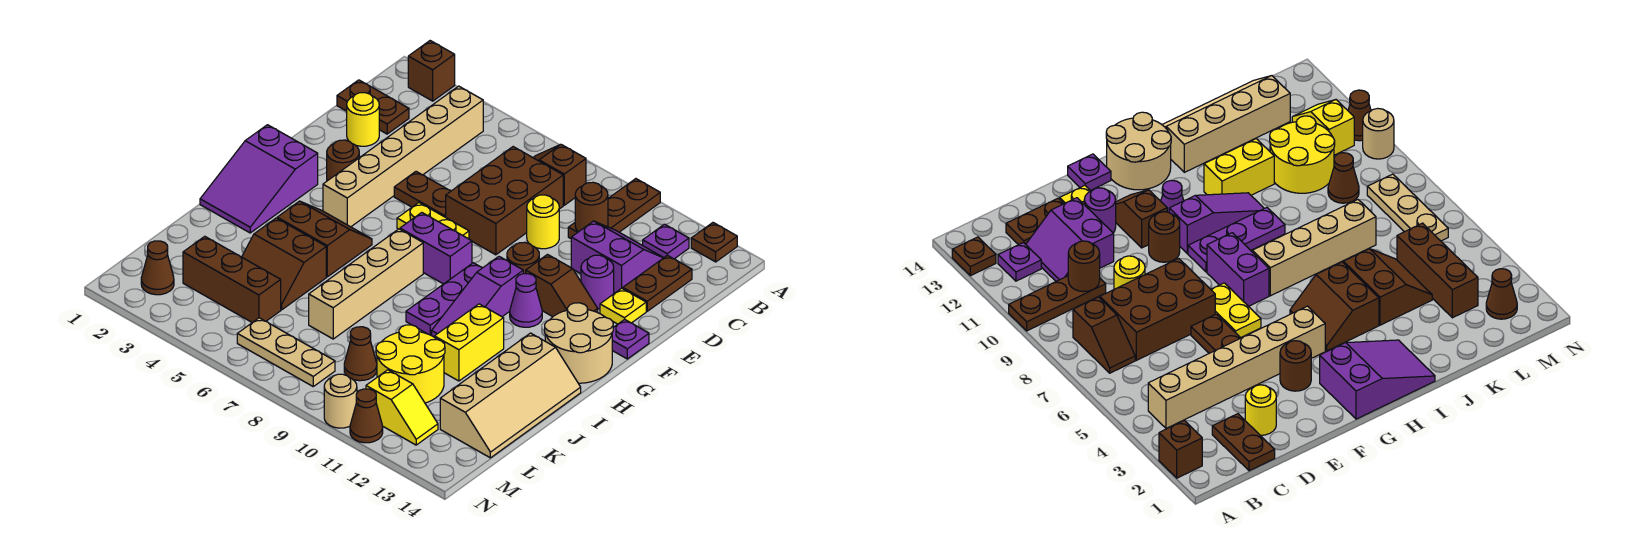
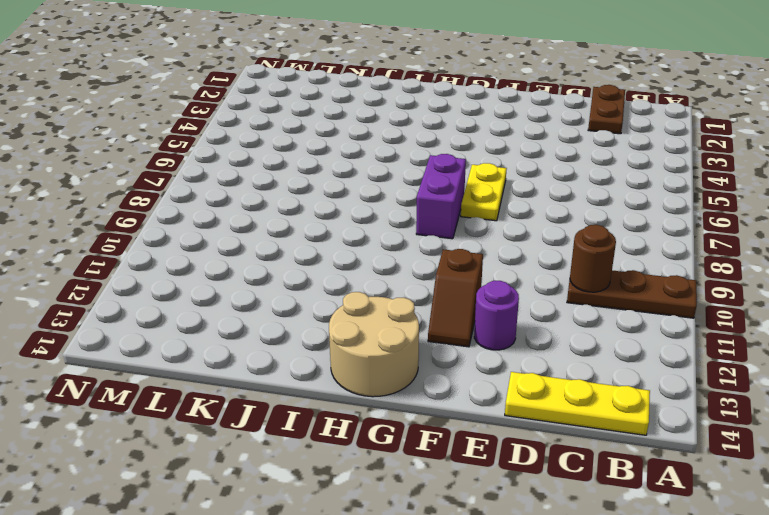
yellow 1x3 plate [505,372,650,435] -> none
none -> brown 1x1 brick [408,41,455,101]
none -> brown 1x1 plate [691,223,737,262]
none -> tan 1x6 brick [323,86,483,227]
none -> brown 1x2 slope [533,144,586,205]

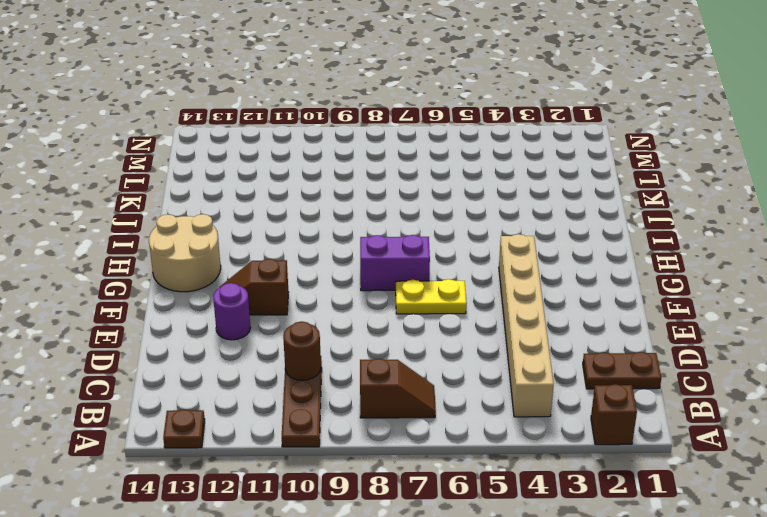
none -> purple 1x1 plate [643,224,689,259]
none -> brown 2x3 brick [446,147,563,255]
none -> purple 2x2 slope [571,221,663,293]
none -> brown 1x2 plate [623,255,692,311]

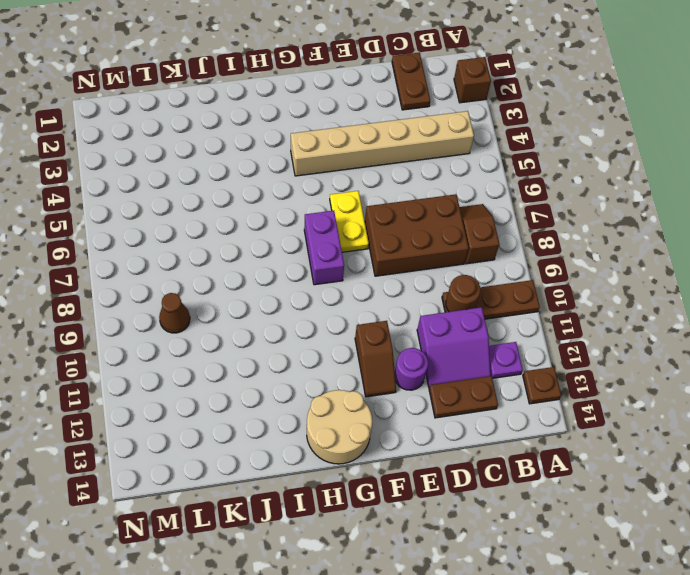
purple 2x2 slope [417,307,491,388] -> purple 2x2 slope turned to [571,221,663,293]
none -> yellow 1x1 round brick [347,93,379,146]
none -> yellow 1x1 round brick [527,195,559,249]
none -> brown 1x2 plate [394,172,451,217]
none -> yellow 1x1 plate [600,288,646,324]

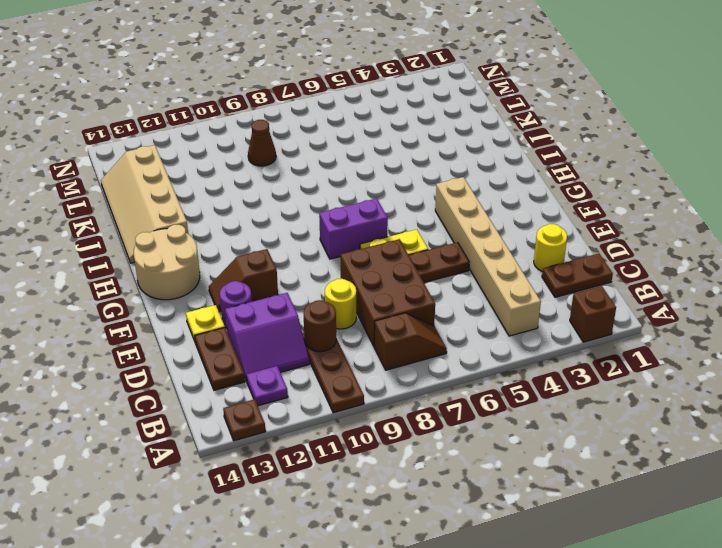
none -> brown 1x1 round brick [327,140,359,181]
none -> brown 1x1 round brick [507,242,539,274]
none -> purple 1x1 plate [612,319,649,359]
none -> purple 2x3 slope [200,125,318,233]

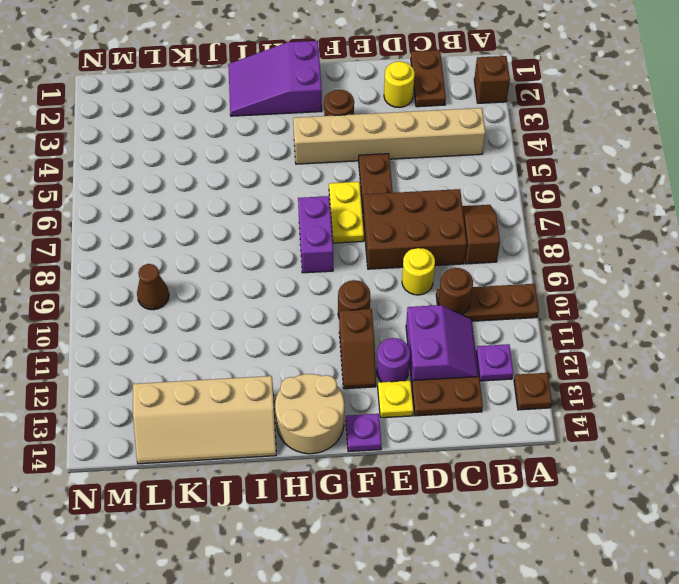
none -> purple 1x3 plate [406,263,482,335]
none -> purple 1x3 slope [432,257,523,337]
none -> purple 1x1 cone [510,274,542,327]
none -> brown 2x2 slope [277,201,372,277]

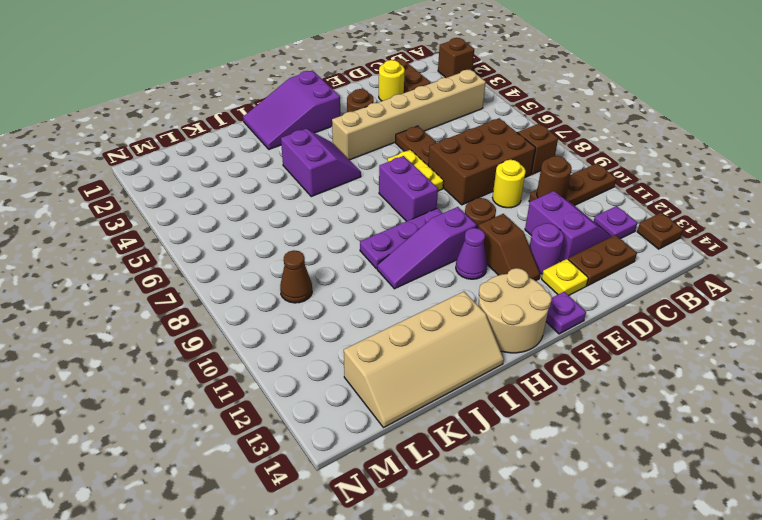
purple 2x2 slope [281,129,361,196] -> brown 2x2 slope [277,201,372,277]
none -> tan 1x4 brick [309,229,423,339]
none -> yellow 1x2 brick [434,304,504,381]
none -> brown 2x2 slope [242,218,326,310]
none -> yellow 2x2 round brick [376,325,445,403]

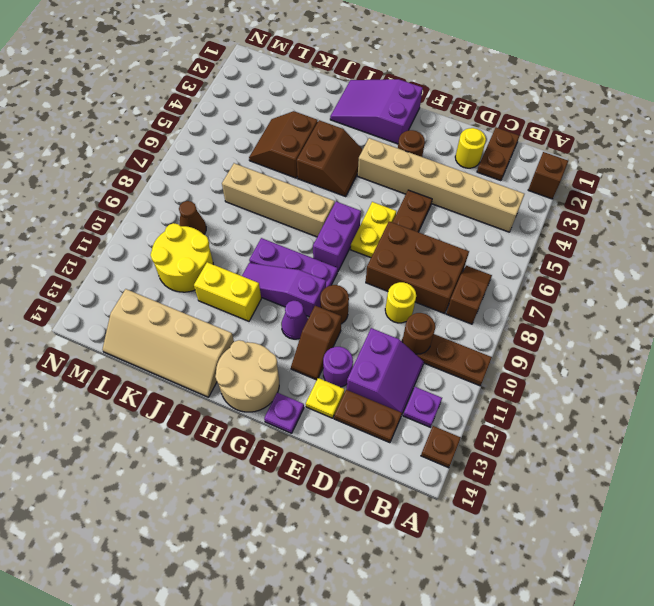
none -> brown 1x3 brick [183,236,281,323]
none -> brown 1x1 cone [141,241,174,295]
none -> tan 1x3 plate [237,318,335,386]
none -> yellow 1x2 slope [366,370,438,445]

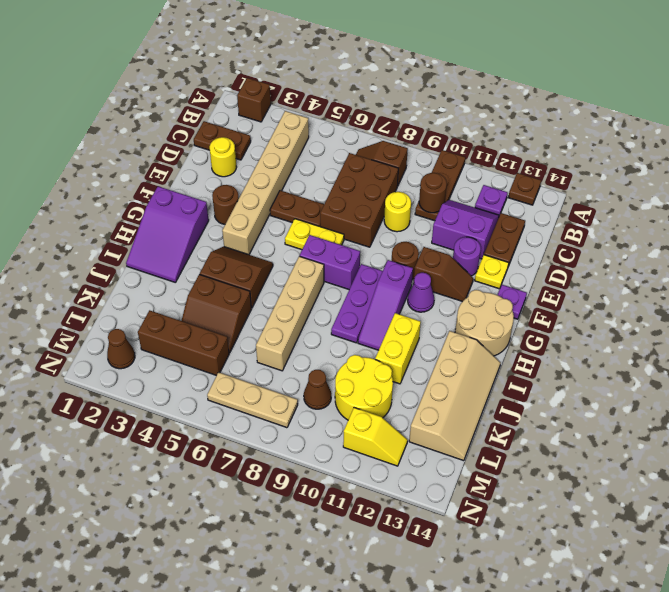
none -> tan 1x1 round brick [324,374,357,428]
none -> brown 1x1 cone [350,389,383,443]

